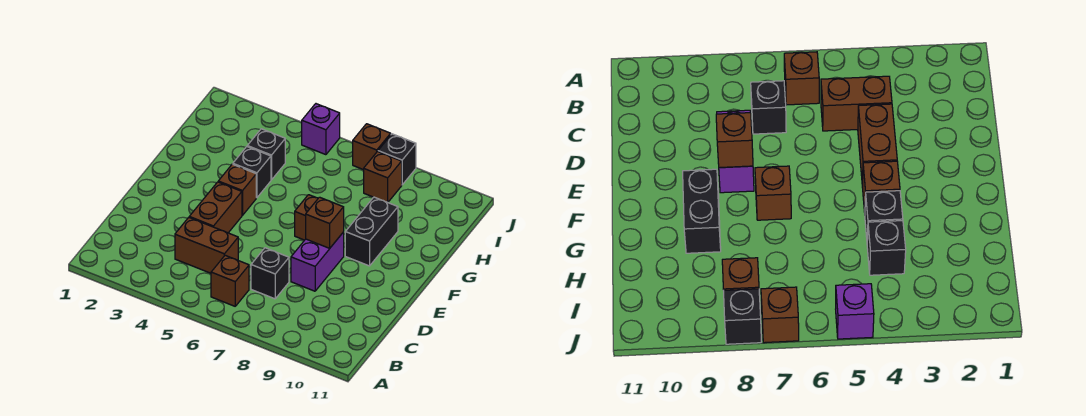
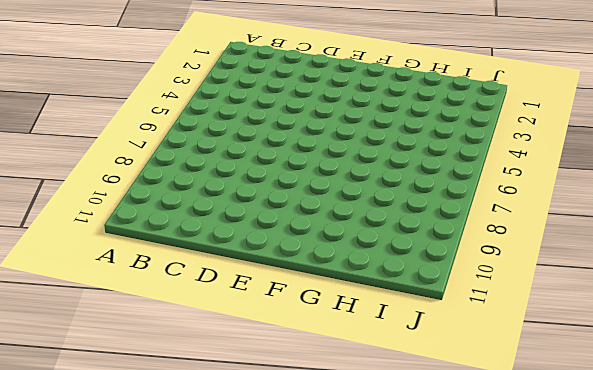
none -> brown 1x1 brick [211,255,249,306]
none -> brown 1x2 brick [175,218,238,273]
none -> black 1x1 brick [251,248,289,299]

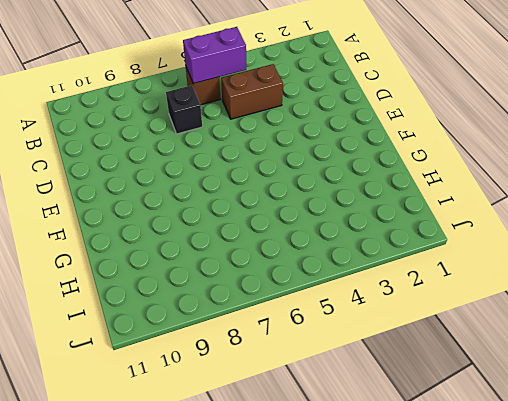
purple 1x2 brick [183,27,246,84] -> purple 1x2 brick turned to [291,232,344,291]
none -> brown 1x2 brick [189,182,242,233]
none -> brown 1x1 brick [218,164,256,215]
none -> brown 1x1 brick [295,195,318,240]

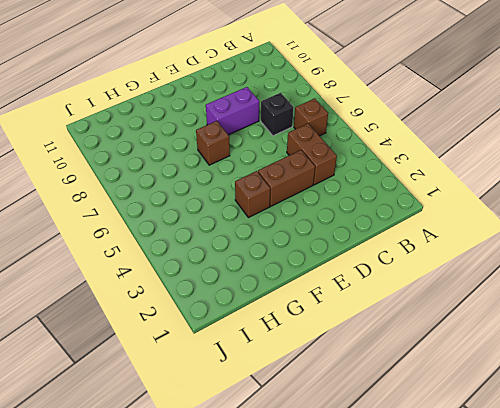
none -> black 1x2 brick [345,197,398,266]
none -> black 1x1 brick [233,147,271,198]
none -> black 1x1 brick [247,129,285,180]

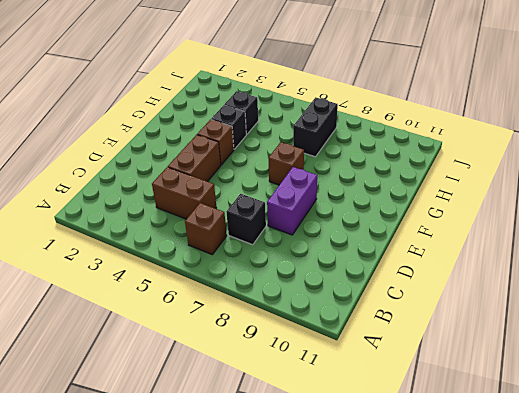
black 1x2 brick [293,97,338,157] -> black 1x2 brick moved to [345,197,398,266]
none -> brown 1x1 brick [364,152,402,202]
none -> purple 1x1 brick [302,104,340,155]
none -> brown 1x1 brick [353,124,391,170]

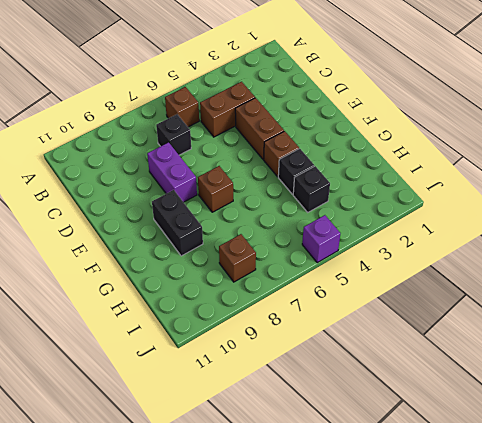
none -> brown 1x1 brick [353,124,391,170]
none -> black 1x1 brick [378,134,416,185]
none -> brown 1x1 brick [306,197,344,248]

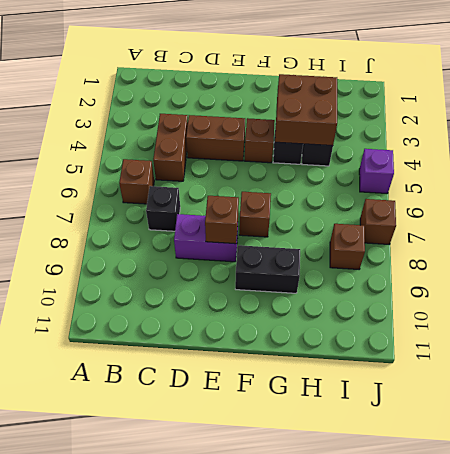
brown 2x2 brick [275,74,337,146] -> none
none -> black 1x1 brick [378,134,416,185]

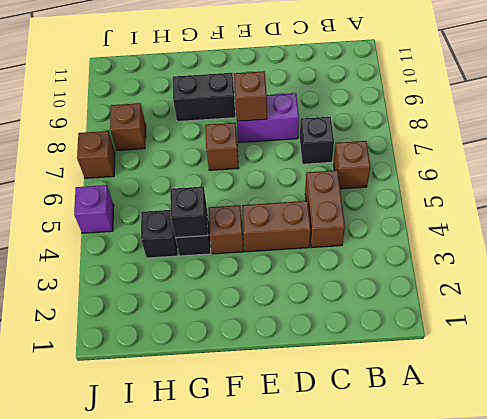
black 1x1 brick [170,187,208,238] -> black 1x1 brick moved to [378,134,416,185]

